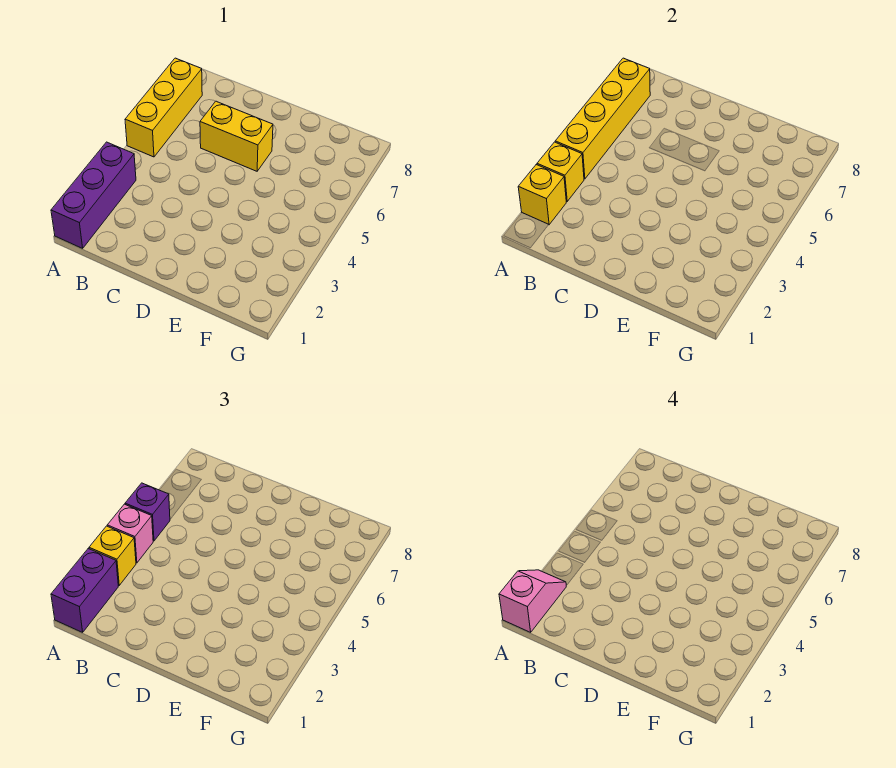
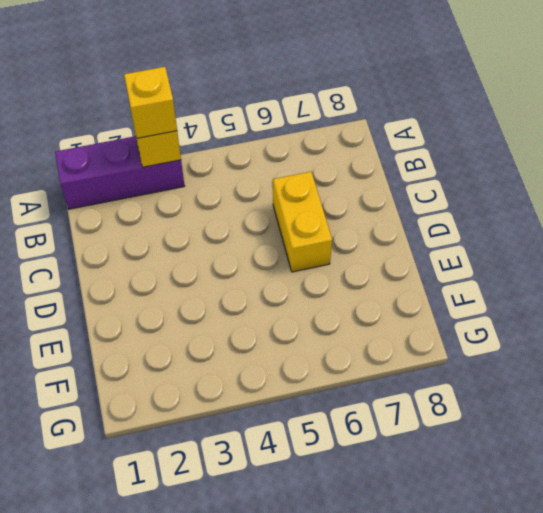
none -> yellow 1x3 brick [125,58,202,157]
none -> yellow 1x1 brick [518,165,567,225]

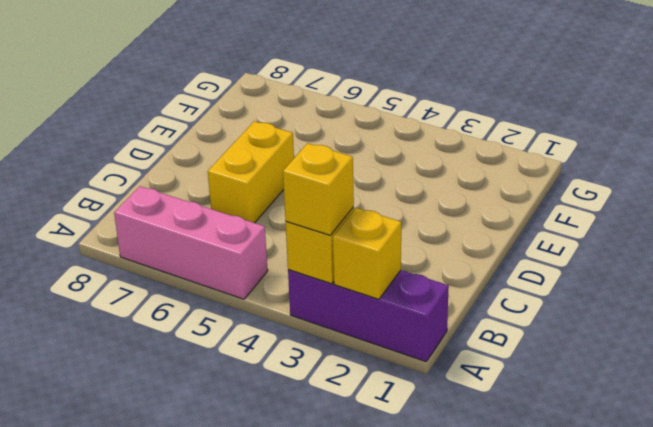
pink 1x3 brick [114,186,268,299] -> yellow 1x3 brick [125,58,202,157]
none -> yellow 1x4 brick [555,58,650,179]
none -> purple 1x2 brick [51,549,118,632]

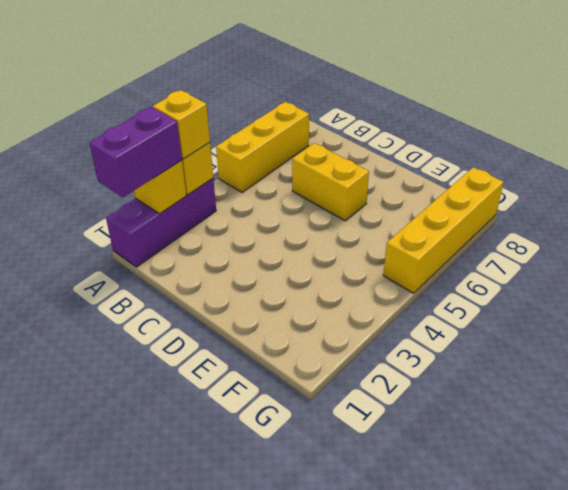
yellow 1x4 brick [383,167,503,293] -> yellow 1x4 brick moved to [555,58,650,179]
none -> pink 1x1 brick [107,504,153,563]
none -> purple 1x1 brick [125,483,170,541]

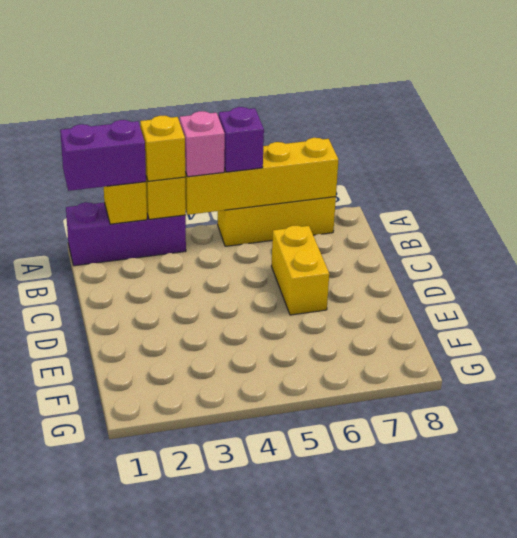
none -> pink 1x2 slope [499,570,566,632]

